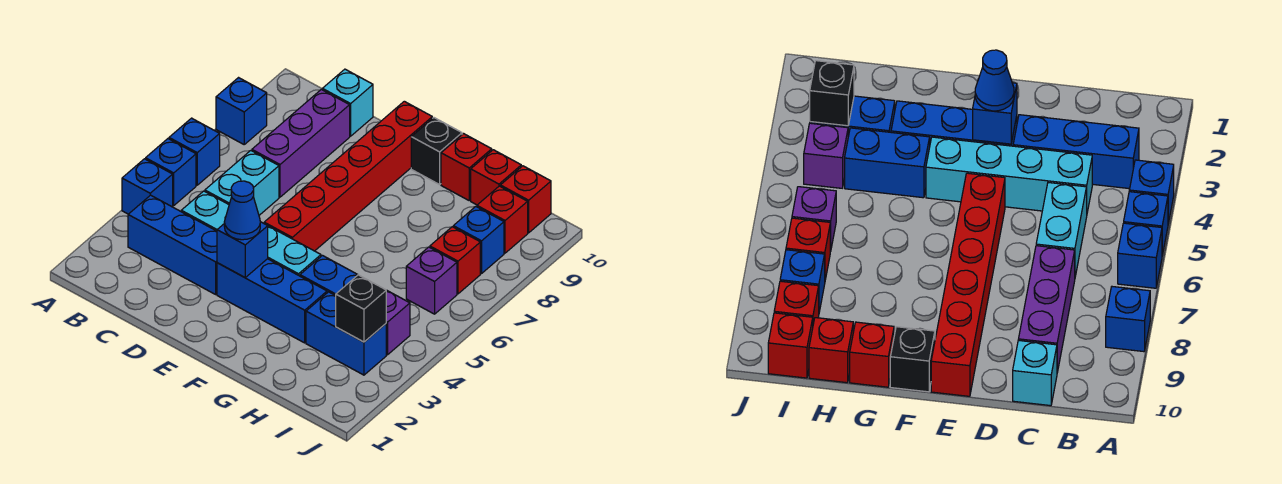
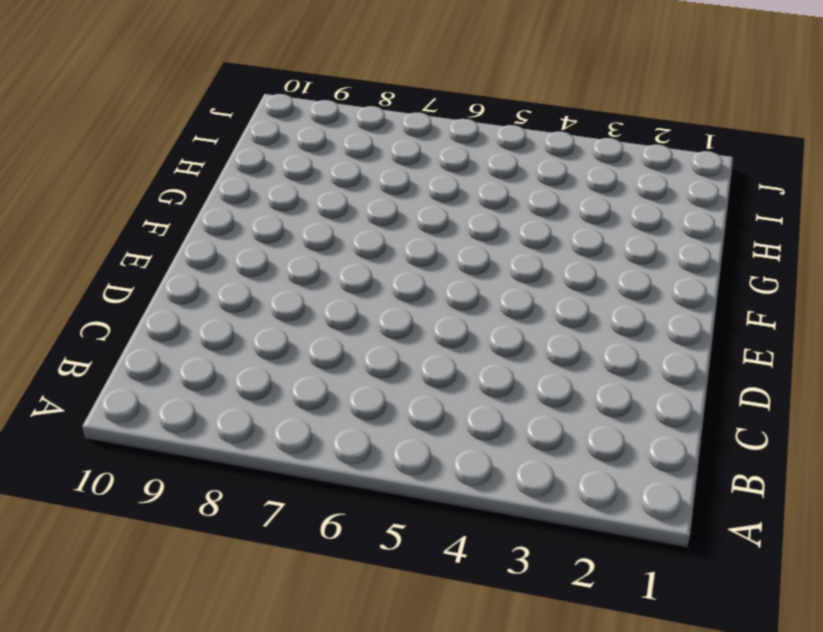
none -> blue 1x1 brick [122,159,173,214]
none -> blue 1x1 brick [146,139,196,206]
none -> blue 1x1 brick [169,118,220,185]

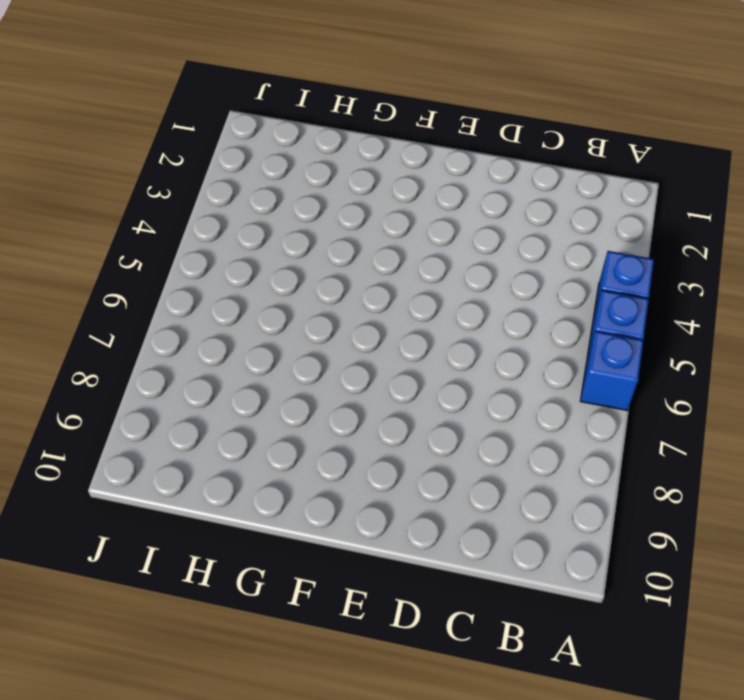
none -> blue 1x1 brick [216,78,267,144]
none -> blue 1x3 brick [128,195,217,294]
none -> cyan 1x4 brick [181,191,321,276]

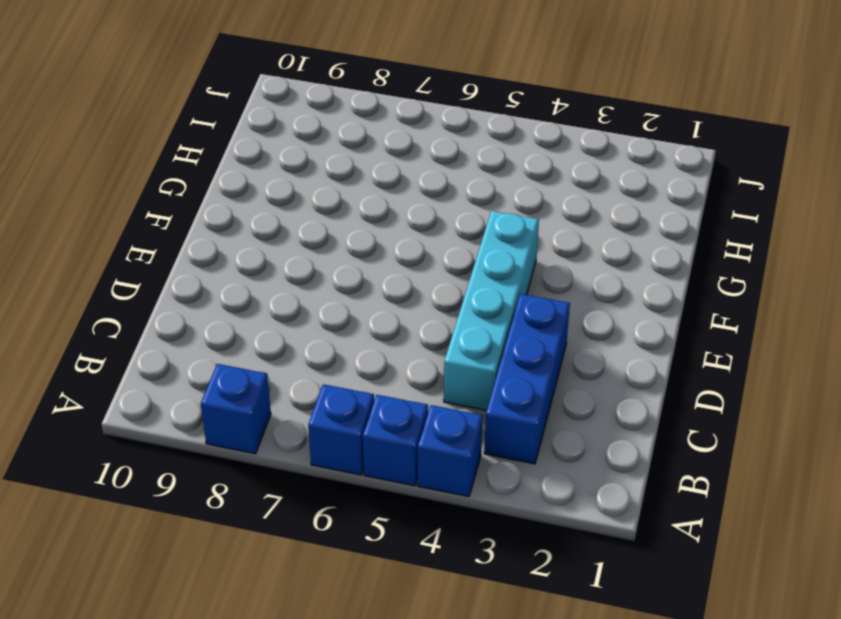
none -> cyan 1x2 brick [205,151,279,215]
none -> purple 1x3 brick [252,89,350,197]
none -> cyan 1x1 brick [322,69,373,136]

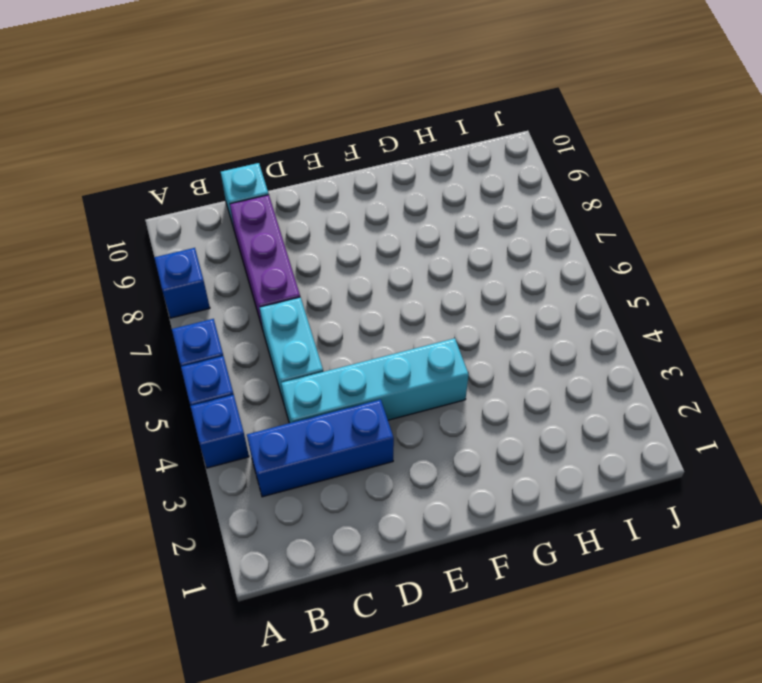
none -> blue 1x3 brick [217,259,327,343]
none -> red 1x6 brick [264,101,432,251]
none -> black 1x1 brick [411,118,462,185]

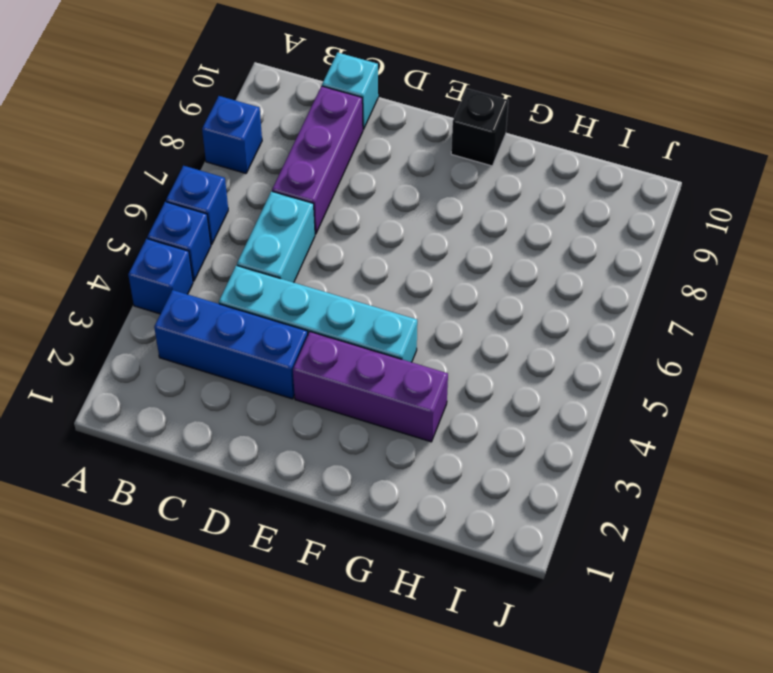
purple 1x3 brick [293,332,448,442] -> blue 1x3 brick [217,259,327,343]
none -> red 1x6 brick [264,101,432,251]
none -> blue 1x2 brick [300,256,358,296]
none -> red 1x1 brick [441,134,492,200]

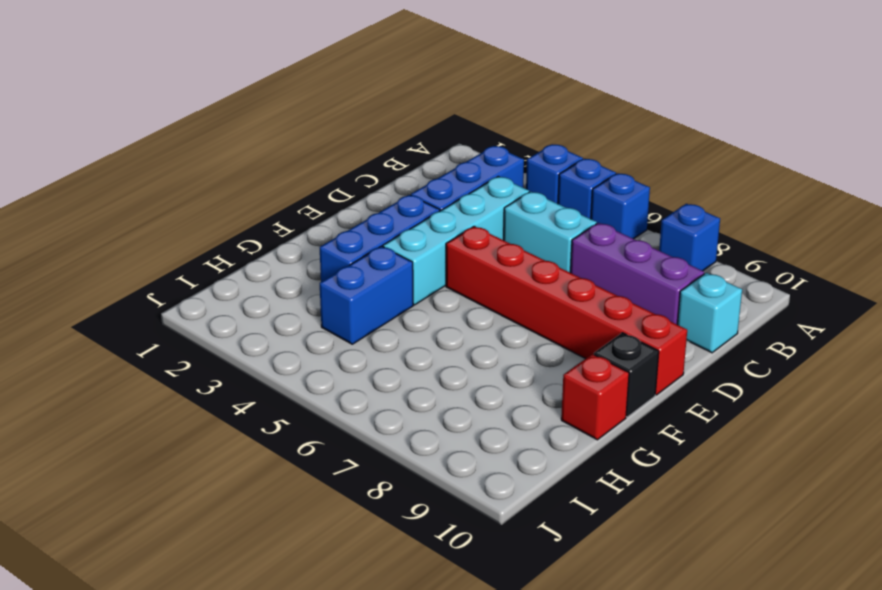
none -> blue 1x2 brick [306,292,386,375]
none -> red 1x1 brick [471,150,521,205]
none -> purple 1x1 brick [386,290,410,355]

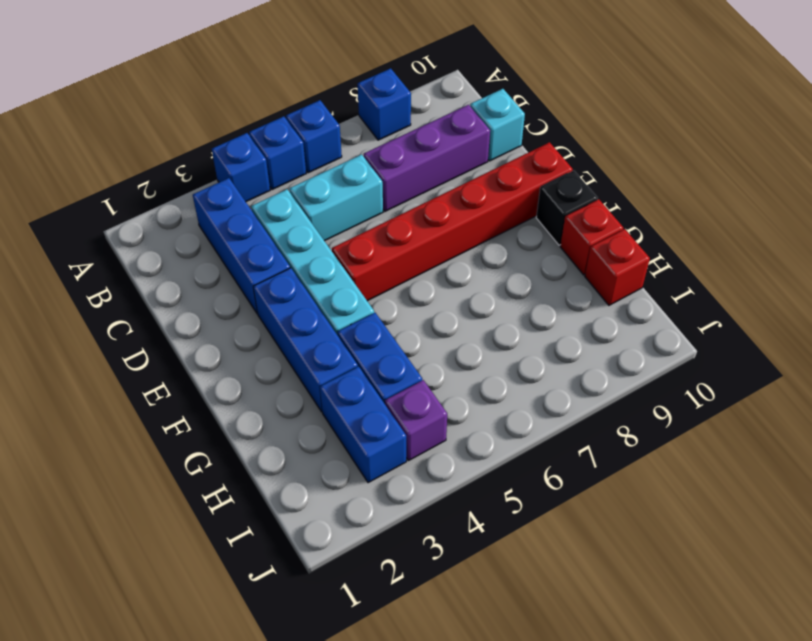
none -> purple 1x1 brick [406,247,457,314]
none -> red 1x1 brick [430,227,480,294]
none -> blue 1x1 brick [453,207,504,273]

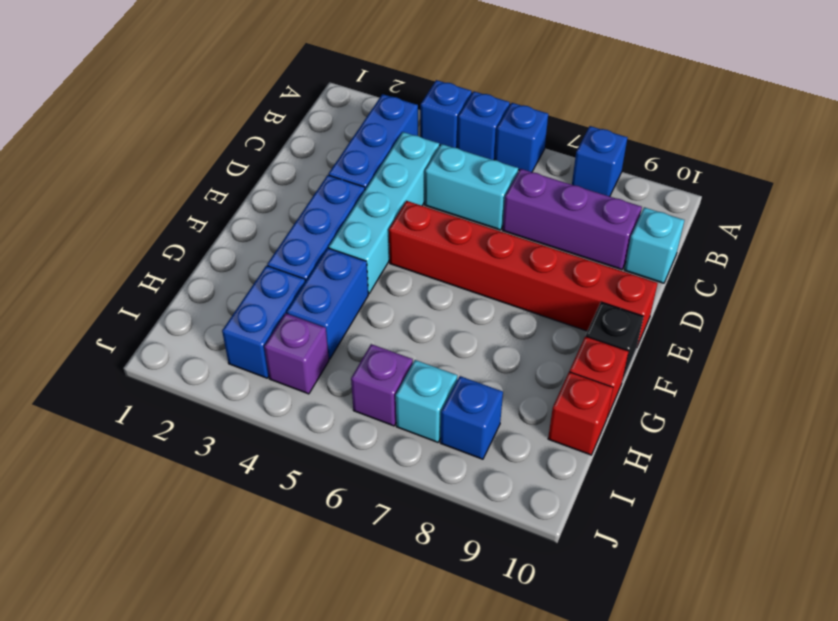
cyan 1x1 brick [396,360,457,442] -> red 1x1 brick [430,227,480,294]
none -> red 1x1 brick [477,186,528,253]
none -> red 1x1 brick [500,166,551,233]
none -> blue 1x1 brick [217,222,268,277]

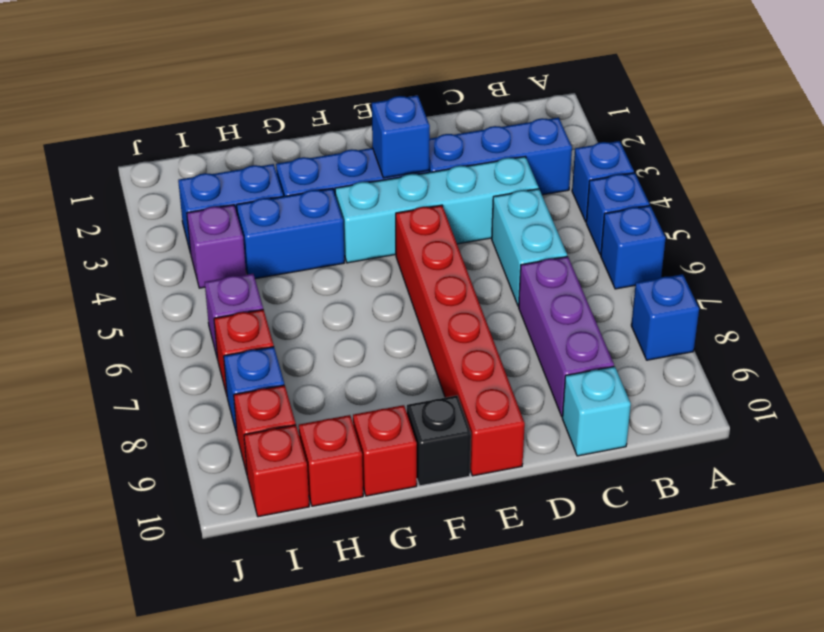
none -> black 1x1 brick [336,275,386,342]
none -> blue 1x1 cone [224,181,260,240]

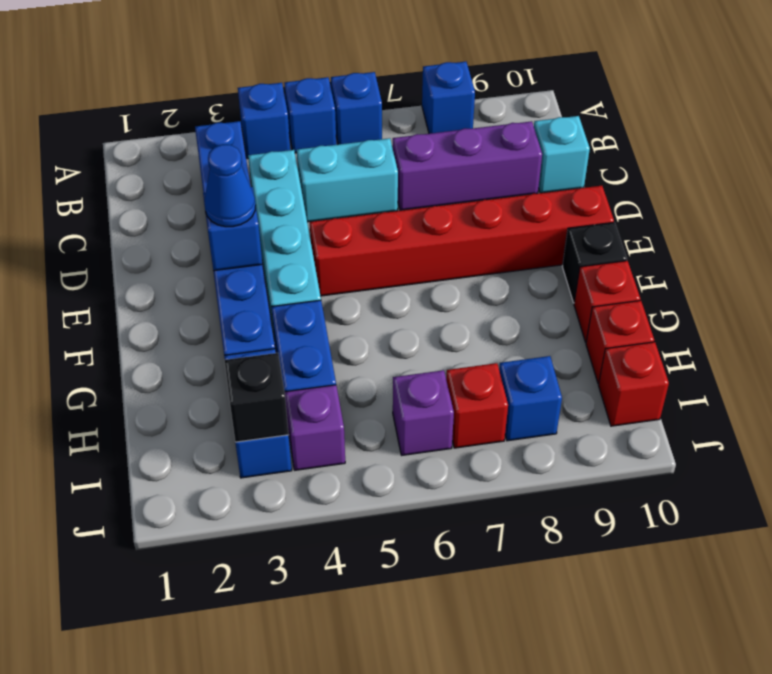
none -> red 1x1 brick [477,186,528,253]

